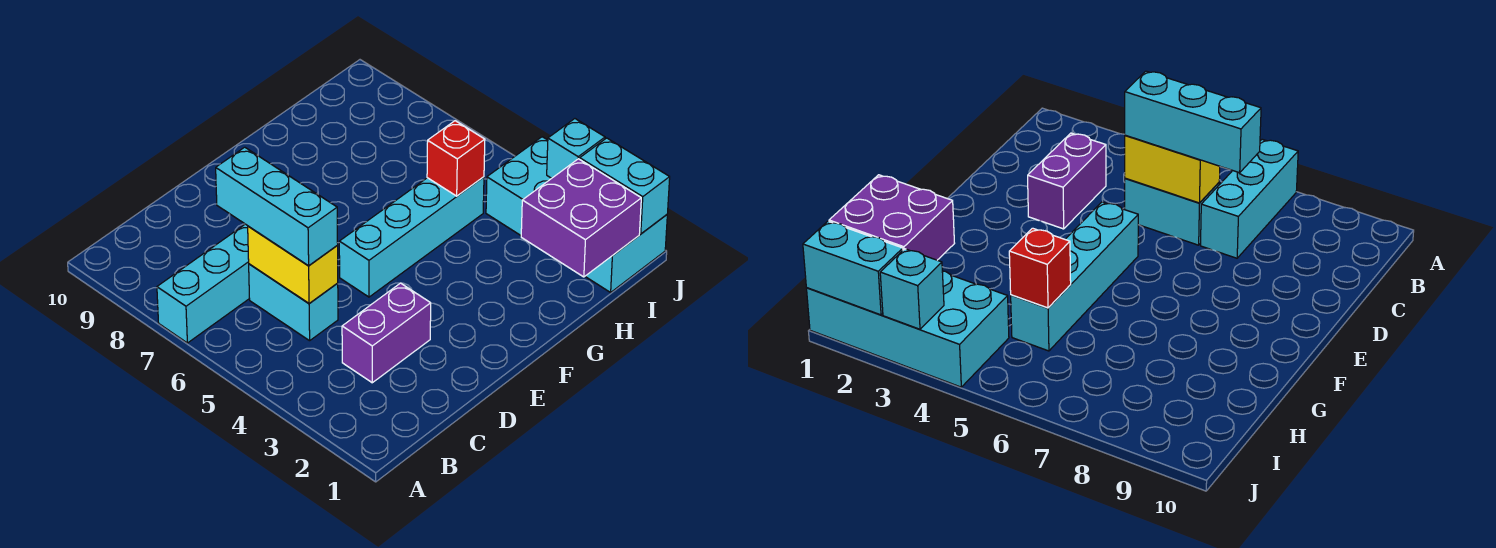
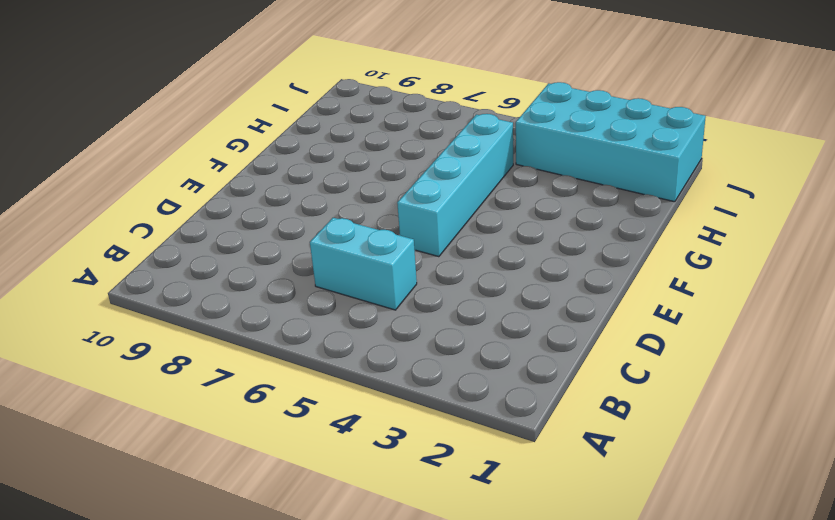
none -> cyan 1x3 brick [157,224,249,343]
none -> purple 1x2 brick [342,283,431,383]

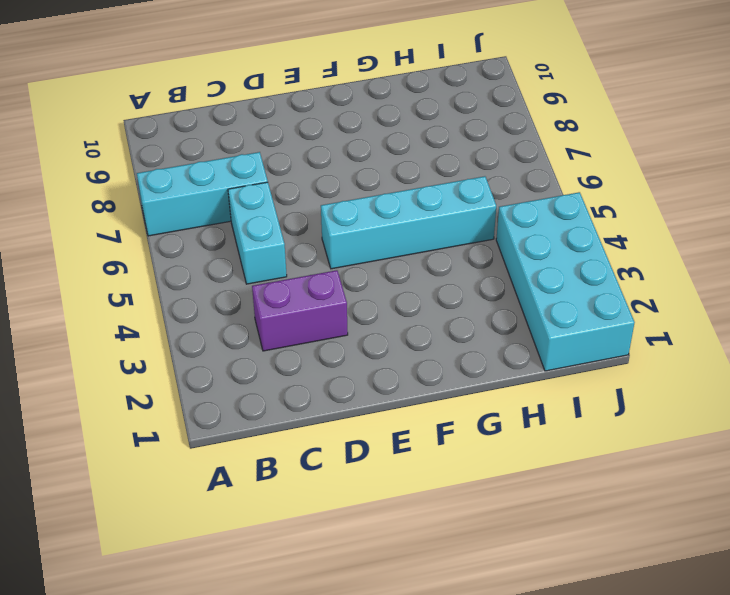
none -> yellow 1x2 brick [248,226,338,304]
none -> purple 2x2 brick [521,159,641,277]

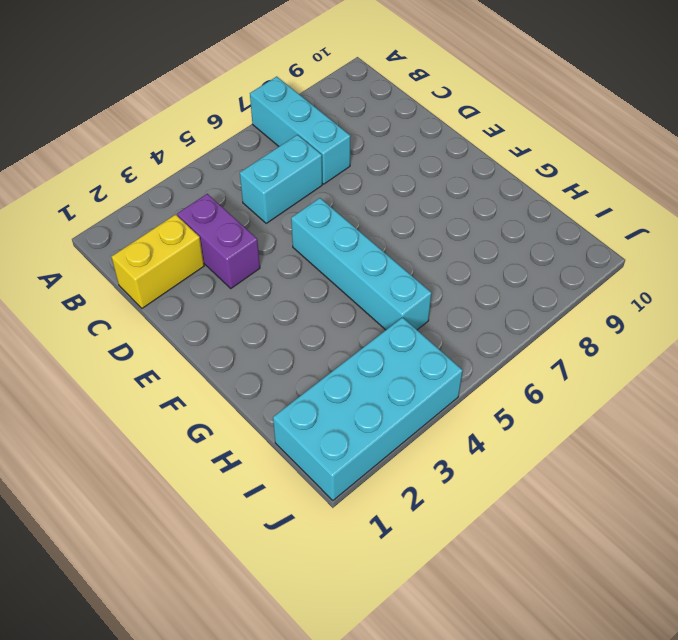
yellow 1x2 brick [111,215,204,308] -> yellow 1x2 brick moved to [248,226,338,304]
none -> purple 2x2 brick [521,159,641,277]
none -> red 1x1 brick [427,121,485,196]

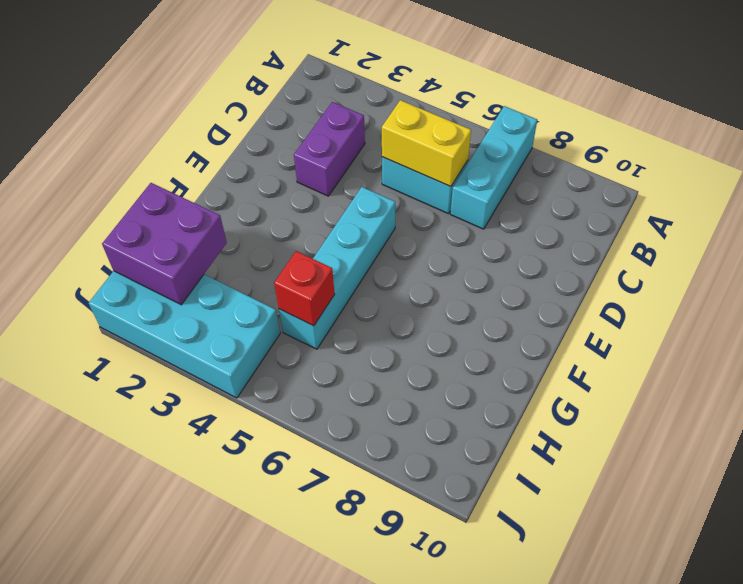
none -> cyan 1x2 brick [580,138,670,234]
none -> cyan 1x1 brick [547,119,605,178]

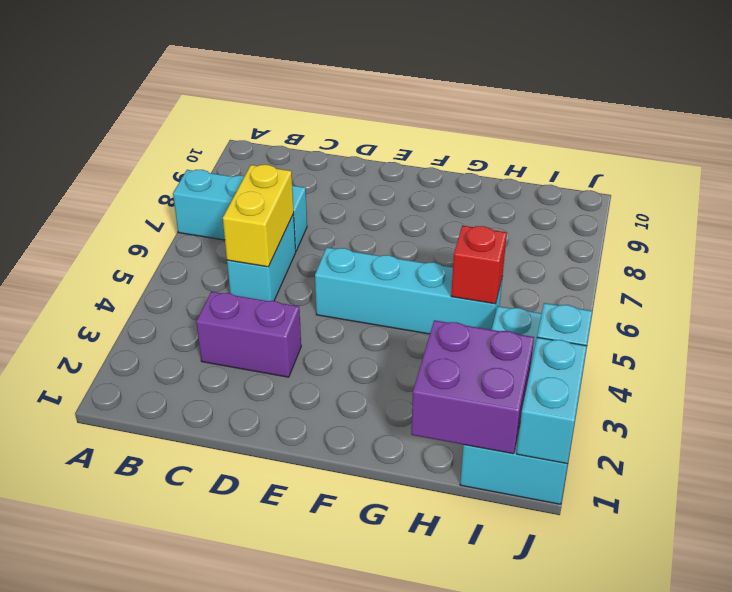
none -> cyan 1x3 brick [216,147,338,266]

